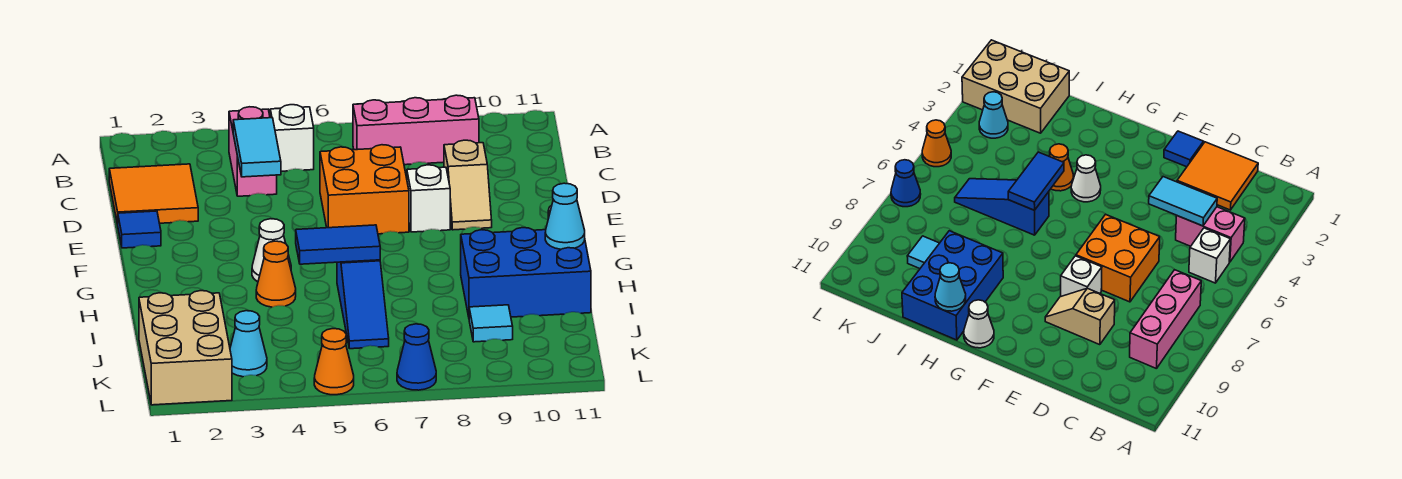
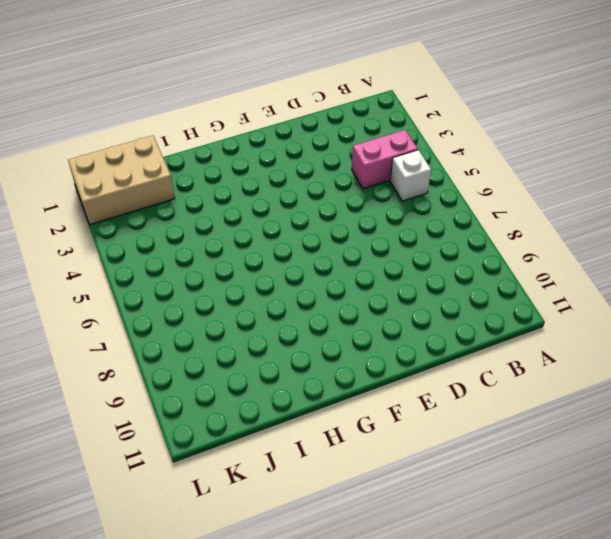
none -> pink 1x3 brick [353,95,479,165]
none -> orange 2x2 tile [109,164,198,225]
none -> orange 2x2 brick [320,145,409,234]

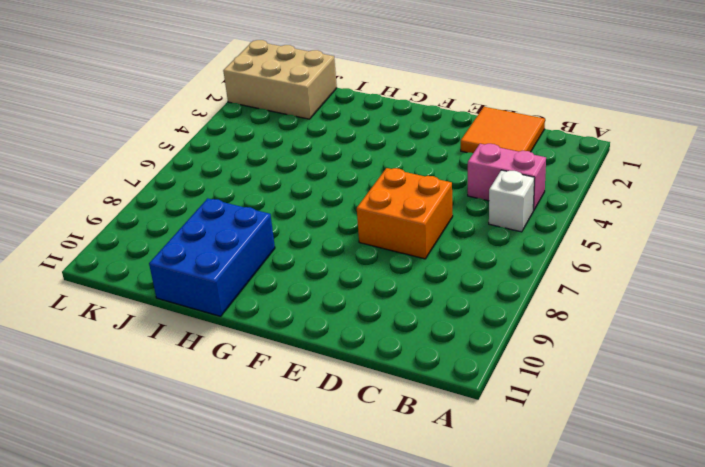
none -> pink 1x3 brick [353,95,479,165]
none -> tan 1x2 slope [444,140,492,230]
none -> blue 1x1 tile [118,211,161,248]

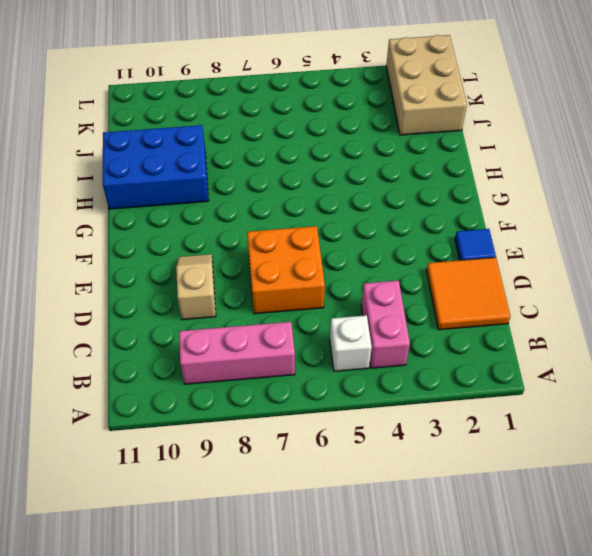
none -> white 1x1 brick [407,165,450,232]
none -> white 1x1 cone [252,219,291,282]
none -> white 1x1 cone [964,300,994,348]

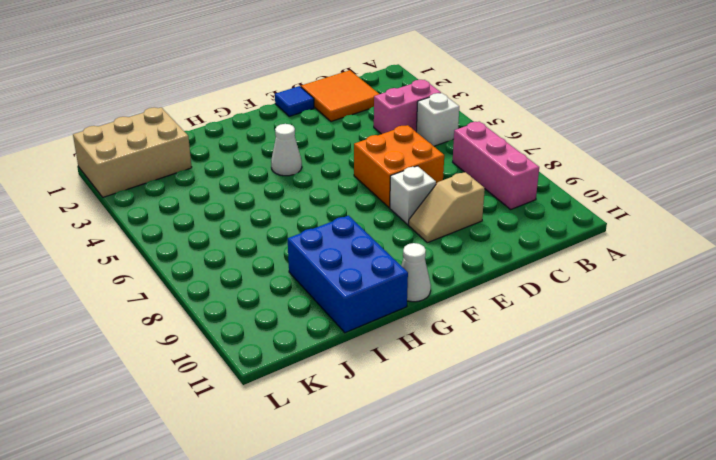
none -> orange 1x1 cone [256,241,296,307]
none -> blue 1x3 slope [337,260,389,349]
none -> cyan 1x1 tile [469,305,513,342]

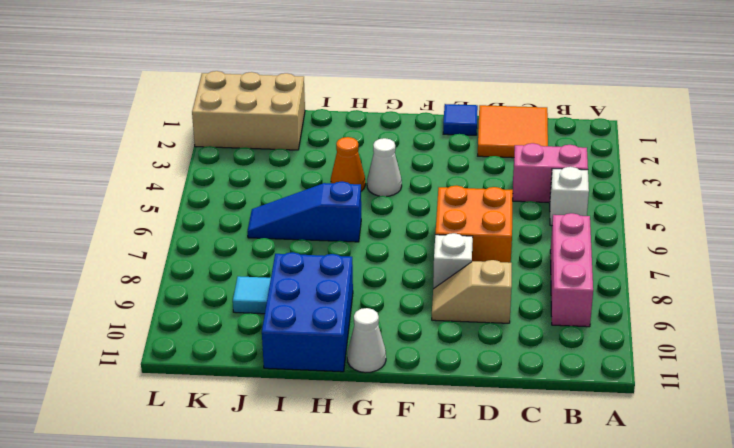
none -> cyan 1x1 cone [230,311,267,377]
none -> orange 1x1 cone [314,329,354,395]
none -> blue 1x1 cone [397,324,436,390]

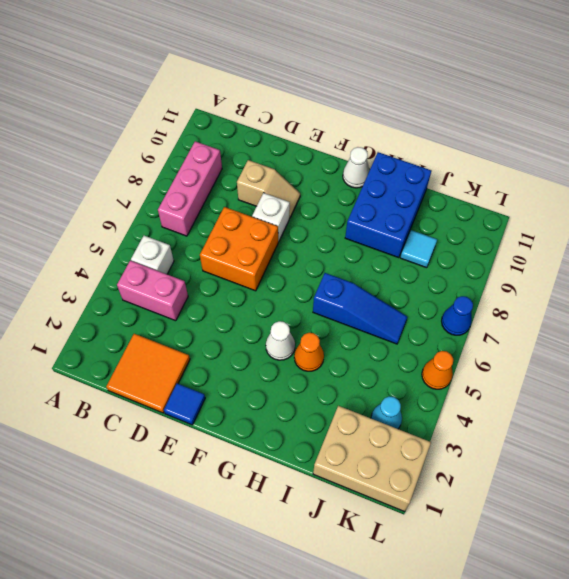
none -> cyan 1x2 tile [233,118,281,177]
none -> blue 1x2 tile [296,225,380,264]
none -> cyan 1x1 cone [545,183,585,249]

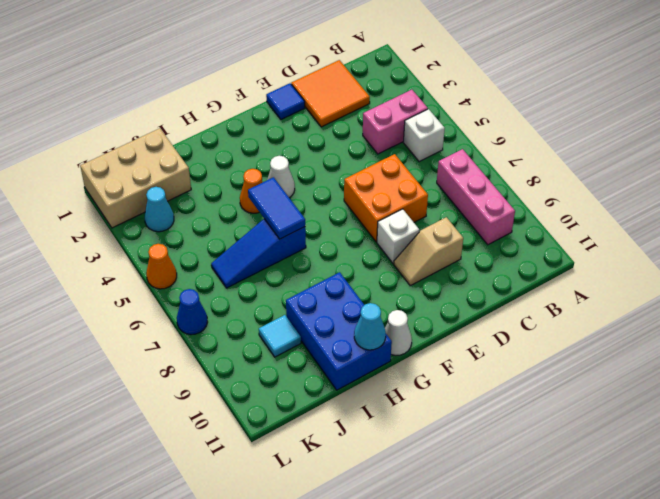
none -> cyan 1x2 tile [233,118,281,177]

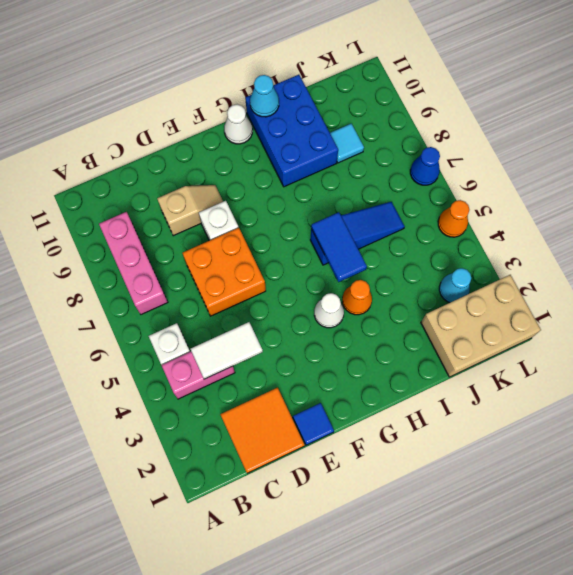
white 1x2 tile [191,322,263,379] -> cyan 1x2 tile [233,118,281,177]

